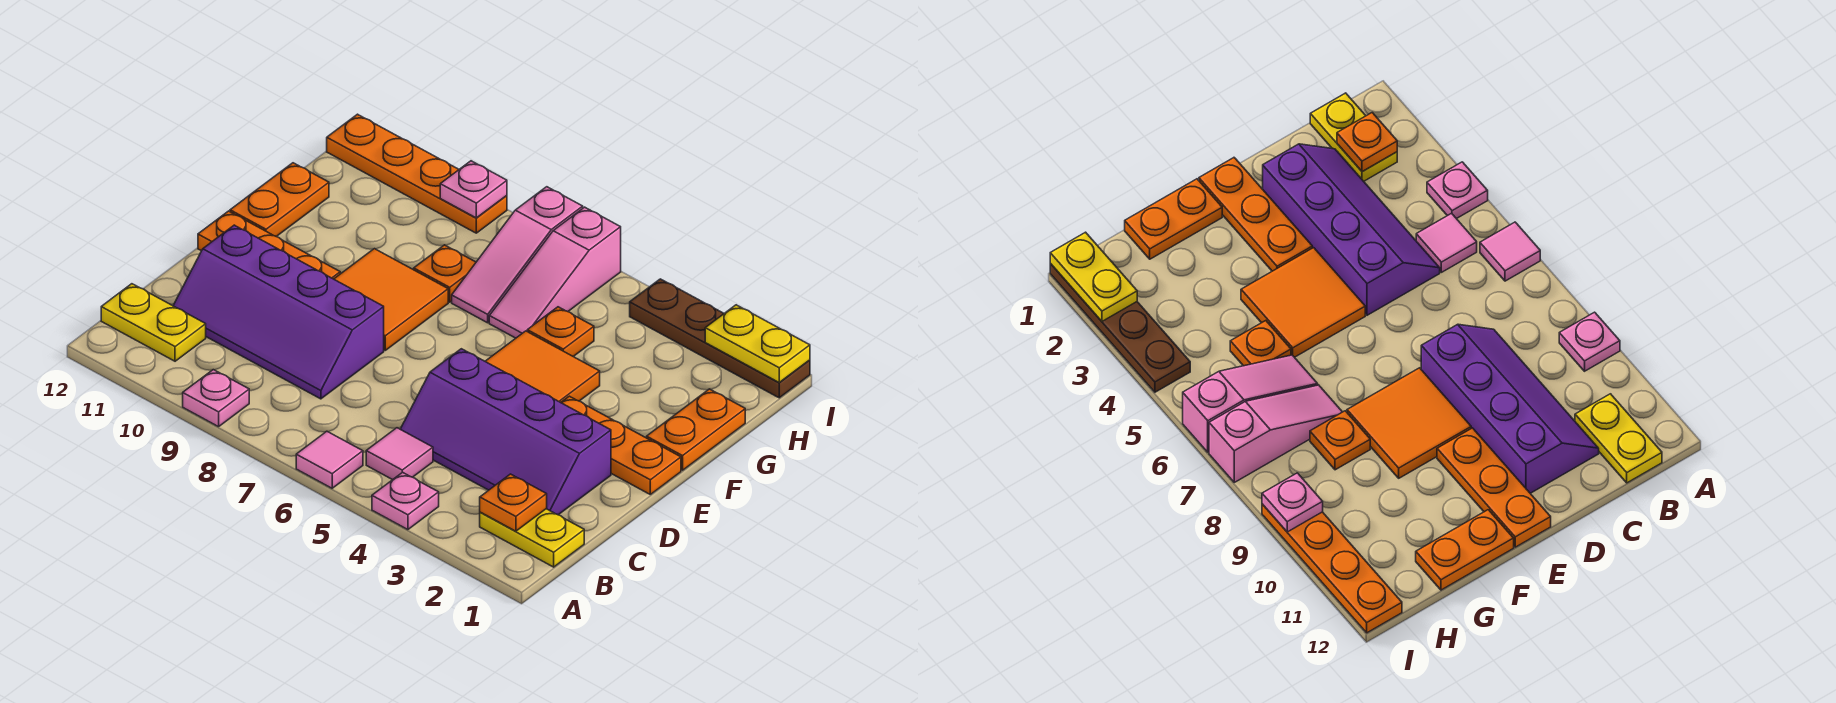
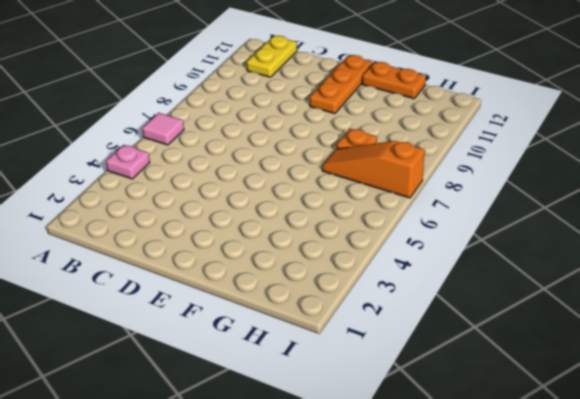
orange 1x3 slope [322,141,425,198] -> pink 1x3 slope [452,187,583,323]
none -> pink 1x1 plate [183,370,249,427]
none -> yellow 1x2 plate [480,509,584,567]
none -> pink 1x1 tile [366,428,433,480]

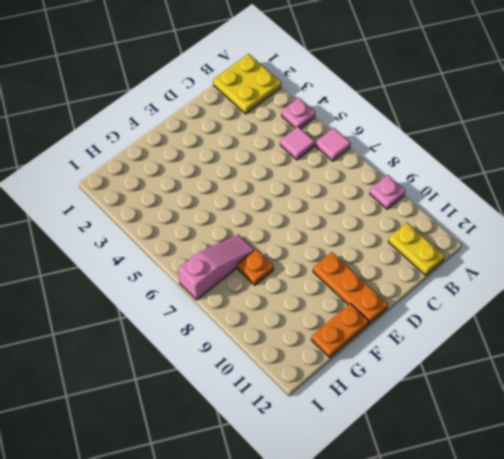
yellow 2x2 plate [213,54,281,114] -> yellow 1x2 plate [480,509,584,567]
none -> purple 2x4 slope [400,349,611,515]
none -> purple 2x4 slope [173,225,384,399]
none -> orange 1x3 plate [561,396,681,494]

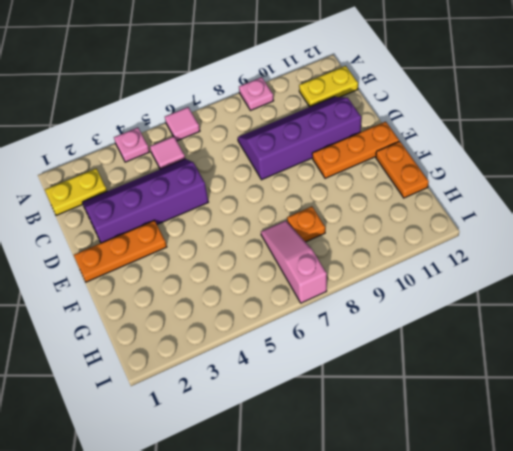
none -> orange 2x2 tile [485,331,600,402]
none -> orange 2x2 tile [334,249,448,350]
none -> orange 1x2 plate [647,389,745,470]

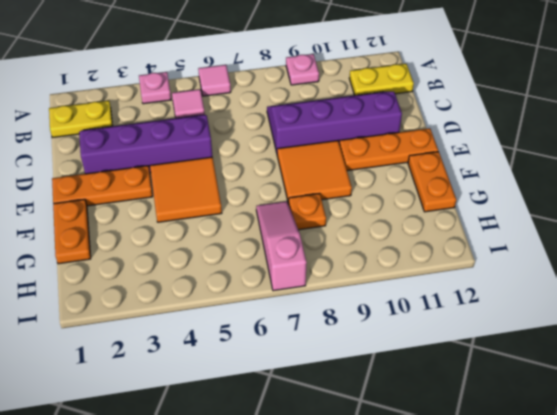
none -> orange 1x1 plate [527,307,594,357]
none -> pink 1x3 slope [489,207,621,338]
none -> brown 1x4 plate [630,279,810,398]

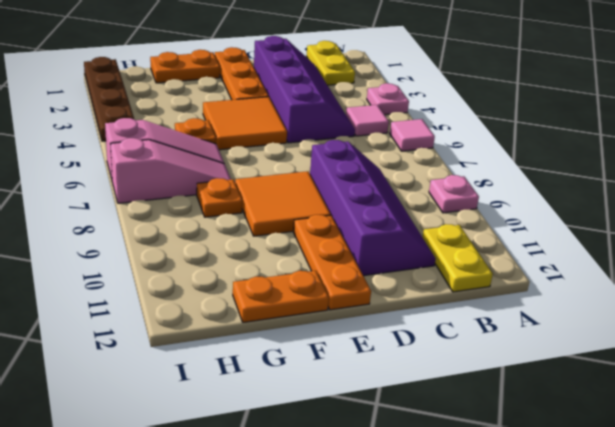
none -> orange 1x4 plate [327,114,507,233]
none -> orange 1x1 plate [480,474,547,531]
none -> yellow 1x2 plate [705,305,810,383]

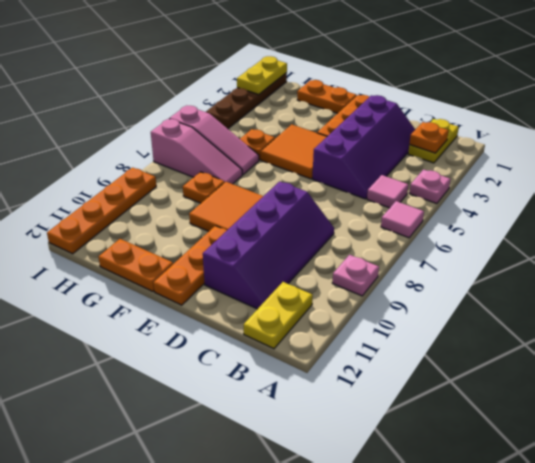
none -> pink 1x1 plate [440,161,507,218]

